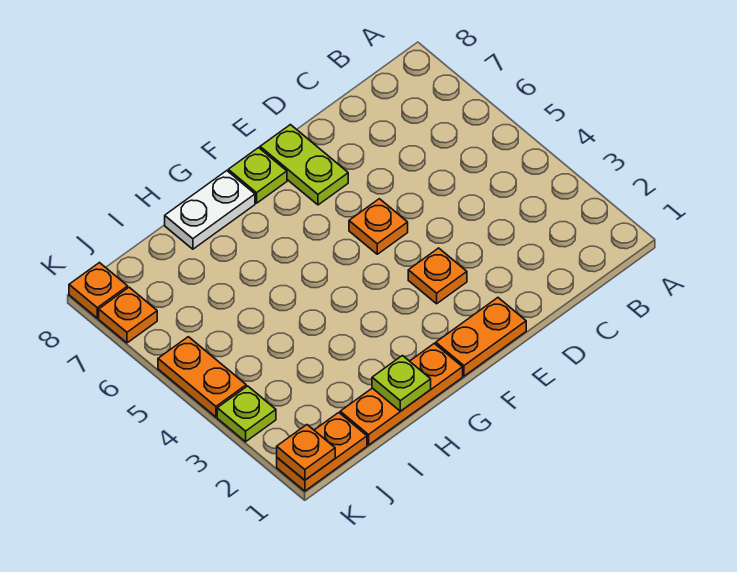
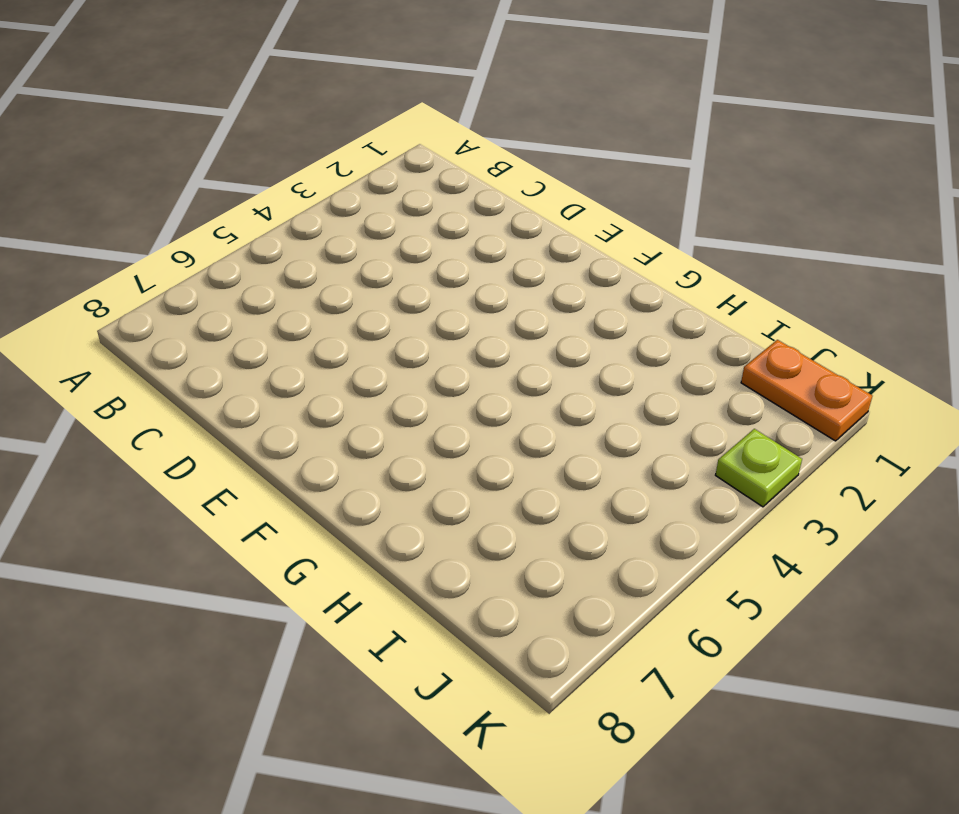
none -> orange 1x2 plate [436,298,526,376]
none -> orange 1x1 plate [408,248,467,304]
none -> orange 1x1 plate [349,199,408,254]

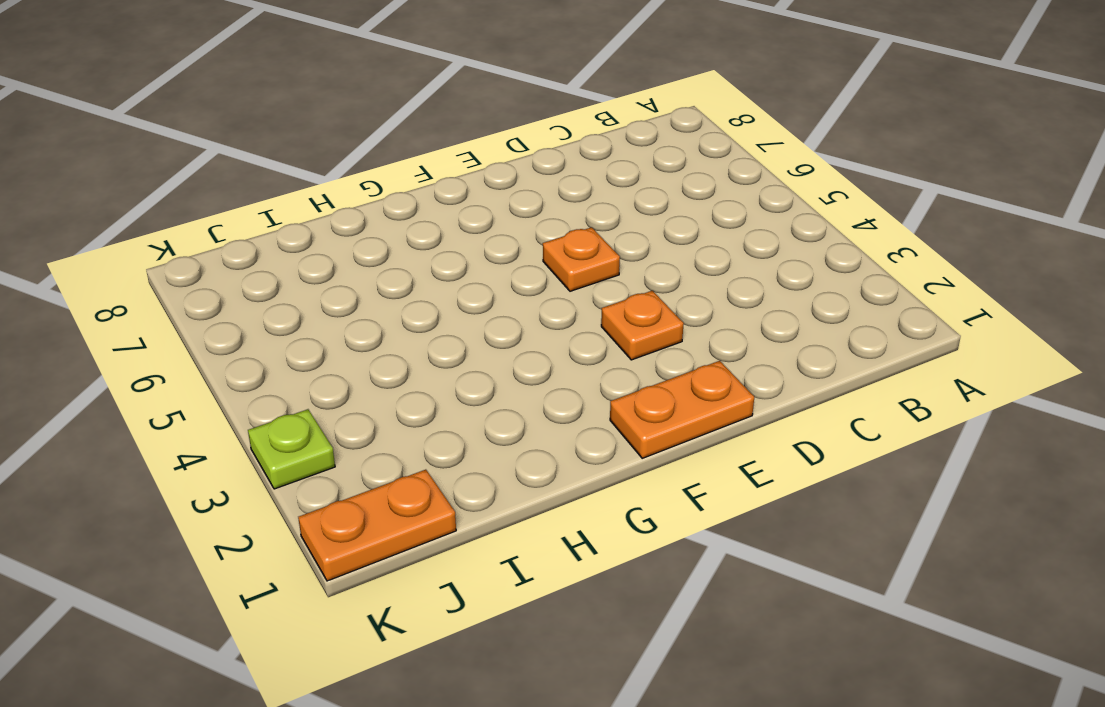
none -> lime 1x2 plate [260,125,348,205]
none -> lime 1x1 plate [228,148,287,203]
none -> orange 1x3 plate [340,343,463,445]

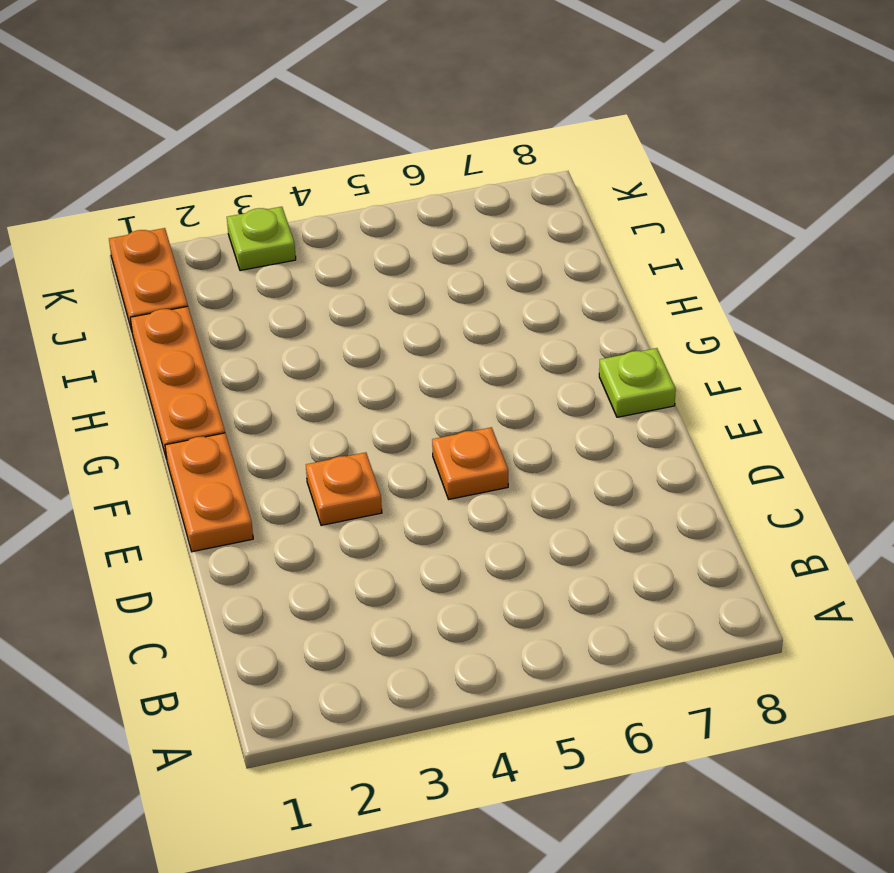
none -> lime 1x2 plate [260,125,348,205]
none -> white 1x2 plate [165,171,255,249]
none -> orange 1x2 plate [158,337,246,417]

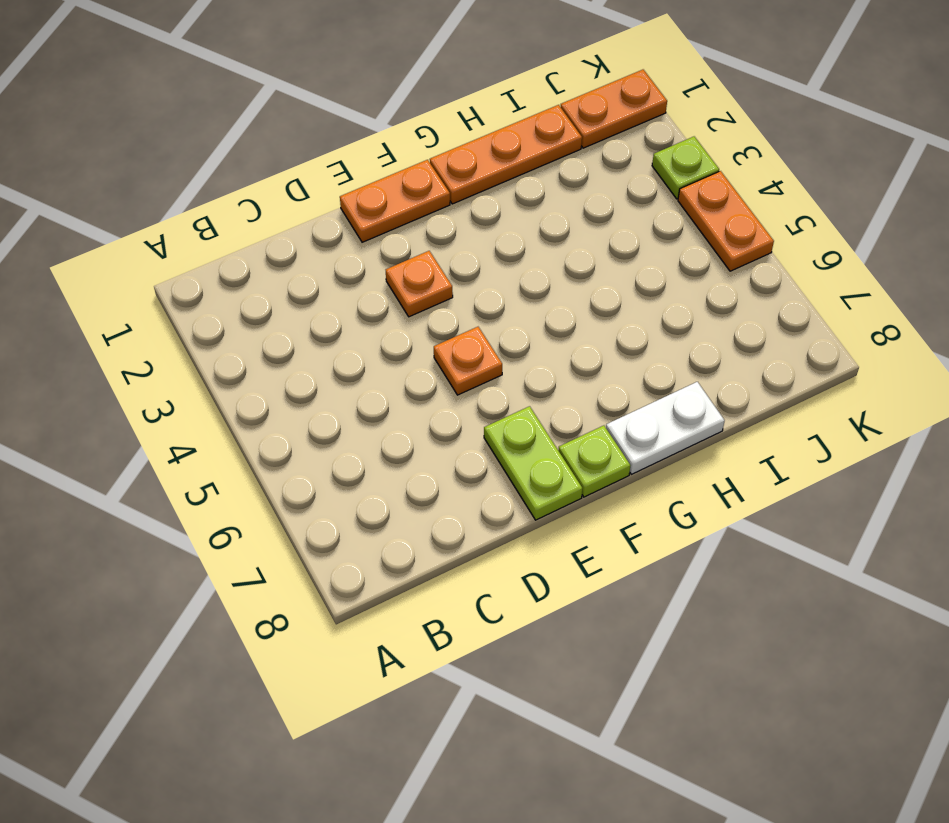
none -> orange 1x1 plate [99,287,157,343]
none -> orange 1x1 plate [69,263,128,318]
none -> lime 1x1 plate [372,356,431,411]

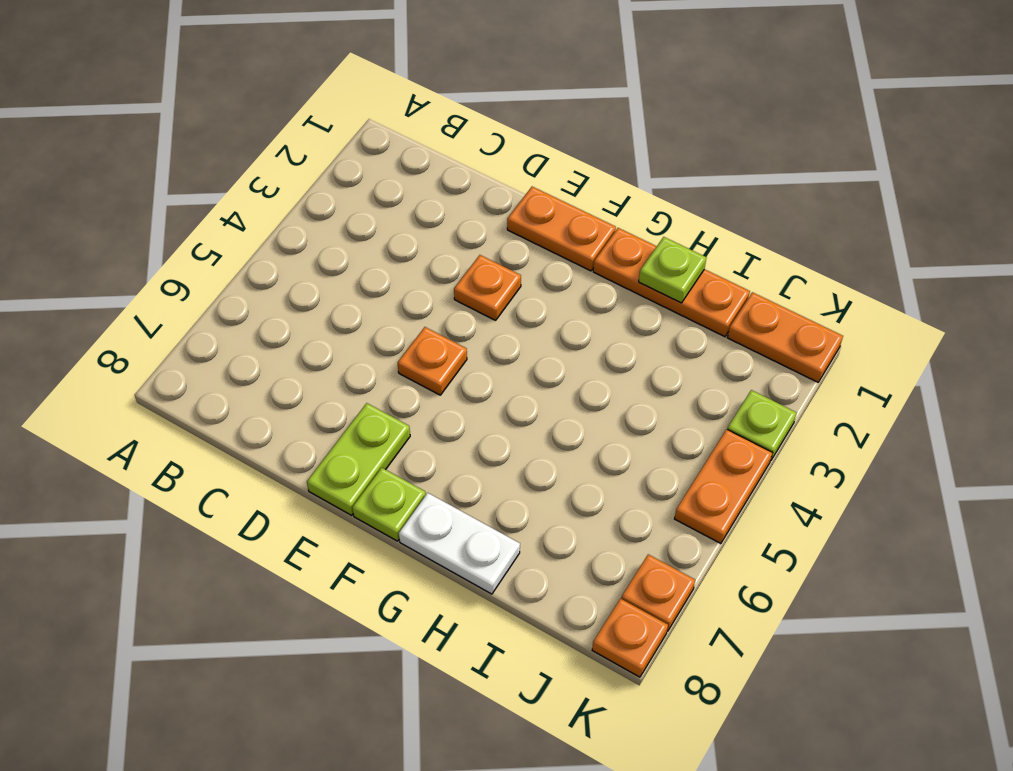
none -> orange 1x1 plate [277,425,335,480]

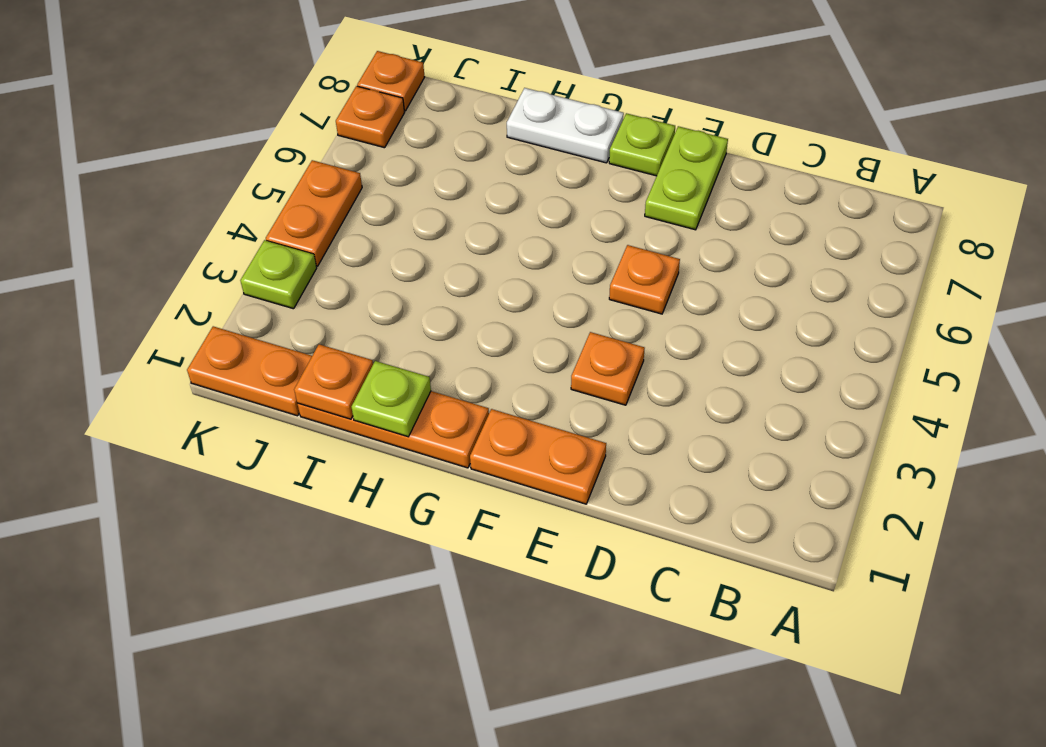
orange 1x1 plate [294,344,373,419] -> orange 1x1 plate moved to [277,425,335,480]

